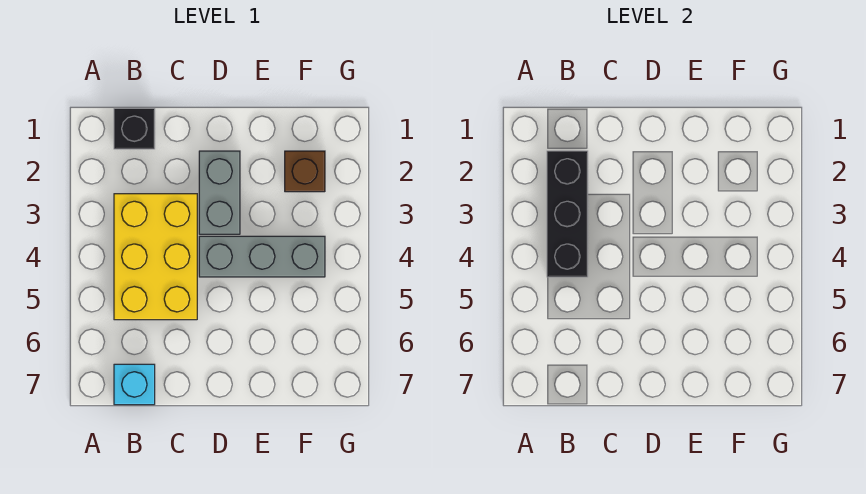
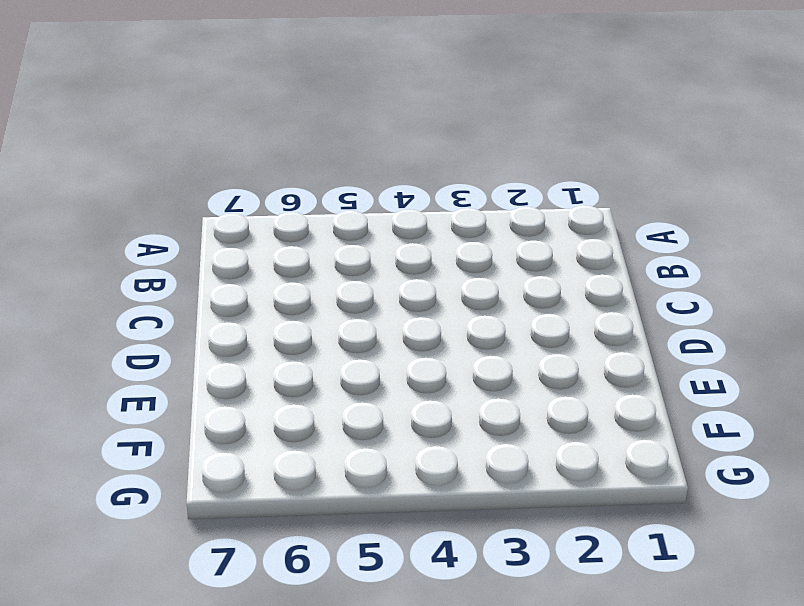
none -> black 1x1 brick [114,108,155,149]
none -> yellow 2x3 brick [114,194,197,320]

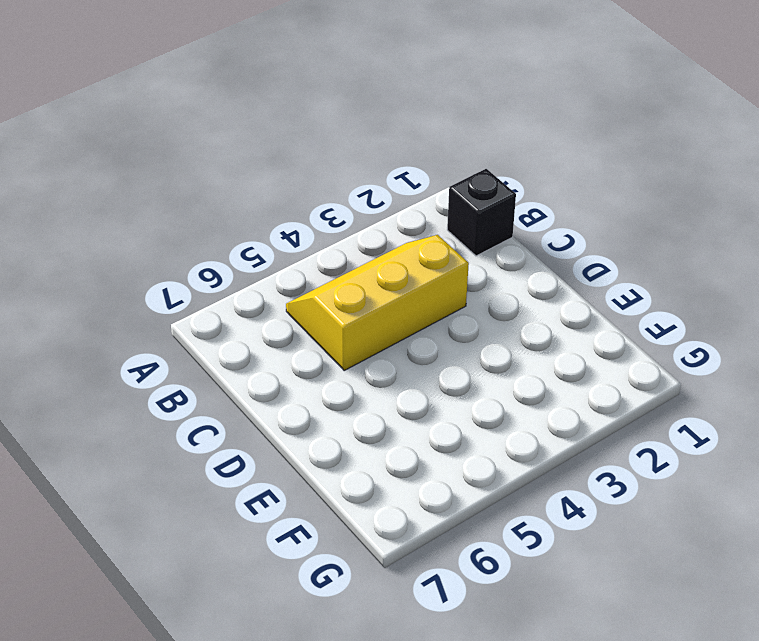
yellow 2x3 slope [286,235,469,370] -> yellow 2x3 brick [114,194,197,320]
none -> cyan 1x1 brick [114,364,155,405]
none -> grey 1x2 brick [199,151,240,234]

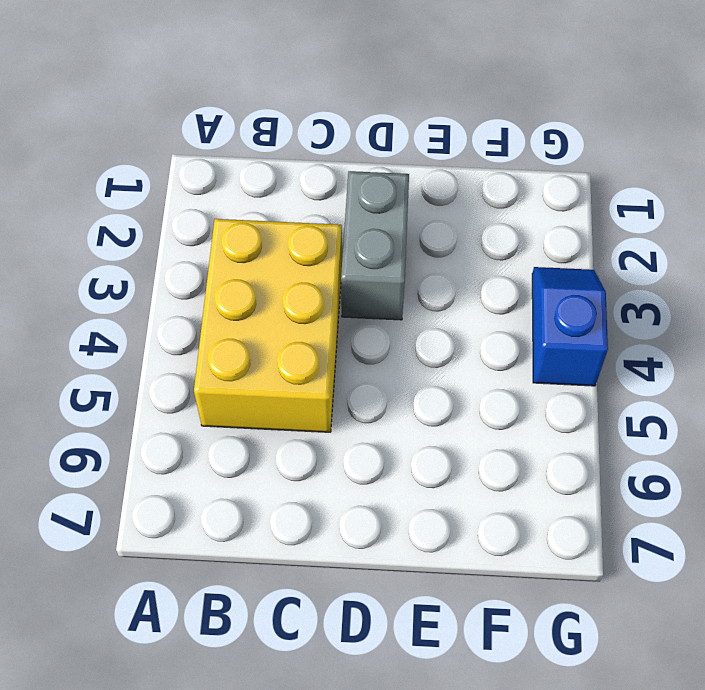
blue 1x2 slope [532,267,608,386] -> none
none -> black 1x1 brick [114,108,155,149]
none -> cyan 1x1 brick [114,364,155,405]

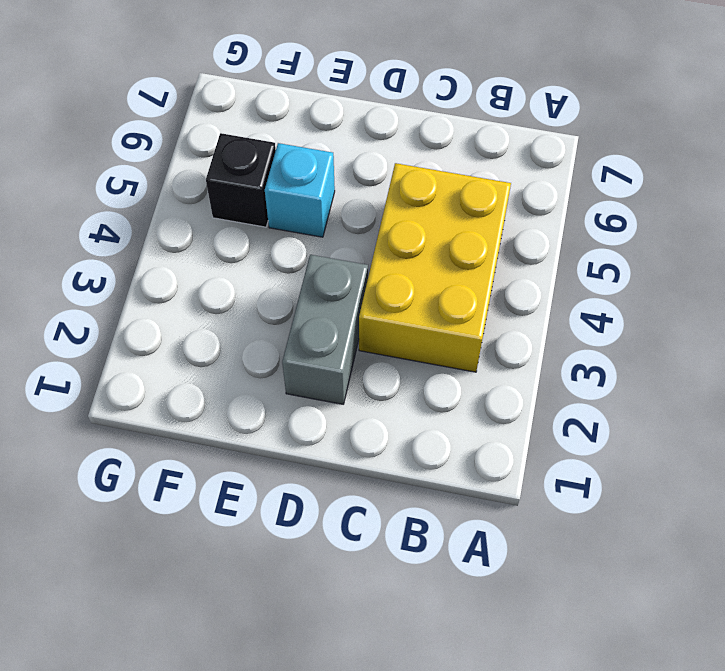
cyan 1x1 brick [265,143,335,237] -> cyan 1x1 brick moved to [114,364,155,405]
black 1x1 brick [206,133,276,227] -> black 1x1 brick moved to [114,108,155,149]
none -> grey 1x3 brick [199,236,325,277]
none -> brown 1x1 brick [285,151,325,192]

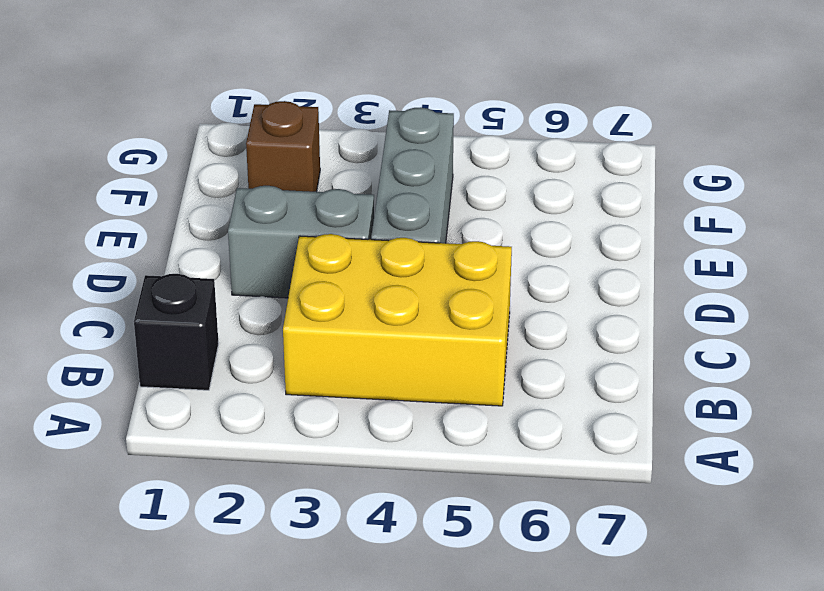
none -> cyan 1x1 brick [114,364,155,405]
none -> black 1x3 brick [547,151,588,277]

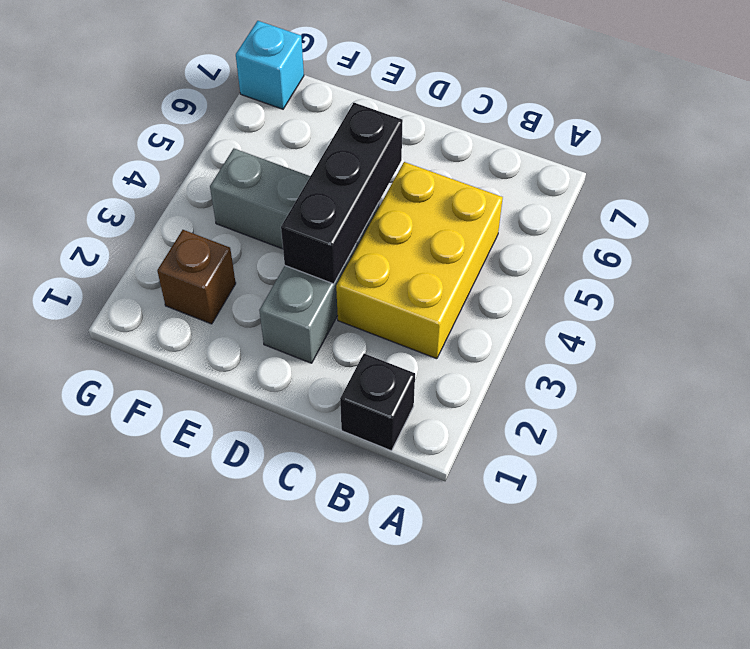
black 1x3 brick [281,103,403,284] -> black 1x3 brick moved to [547,151,588,277]
cyan 1x1 brick [236,21,304,109] -> cyan 1x1 brick moved to [114,364,155,405]

